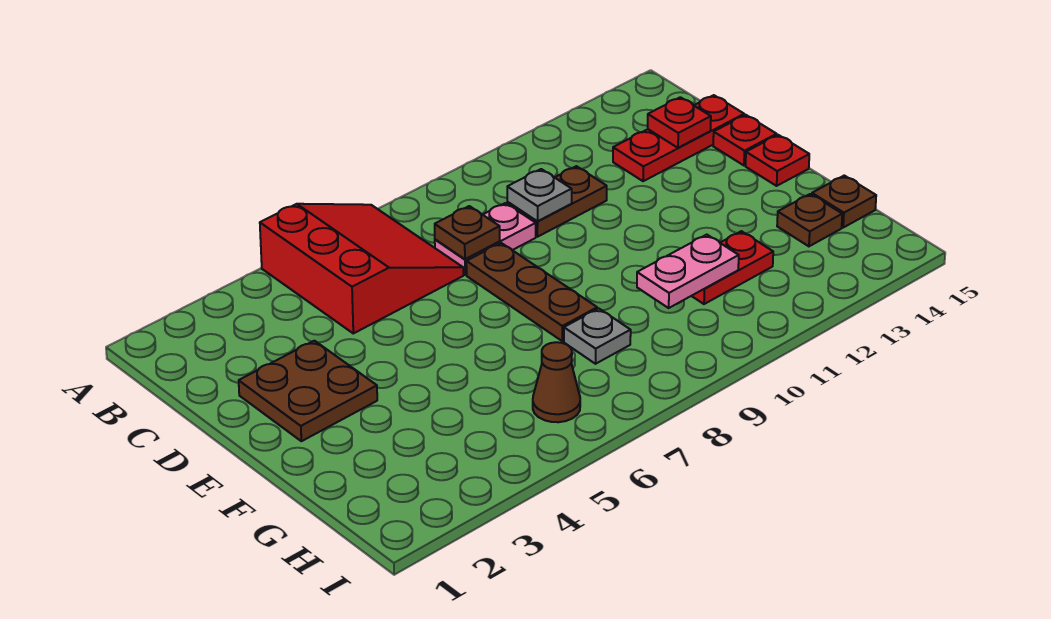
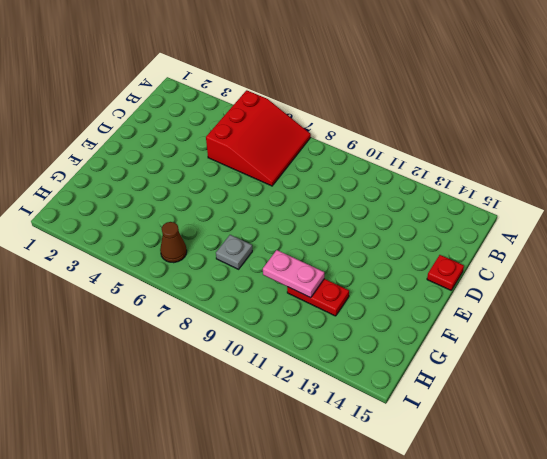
none -> pink 1x2 plate [435,203,536,275]
none -> brown 1x2 plate [507,166,607,237]
none -> red 1x3 plate [613,95,744,181]

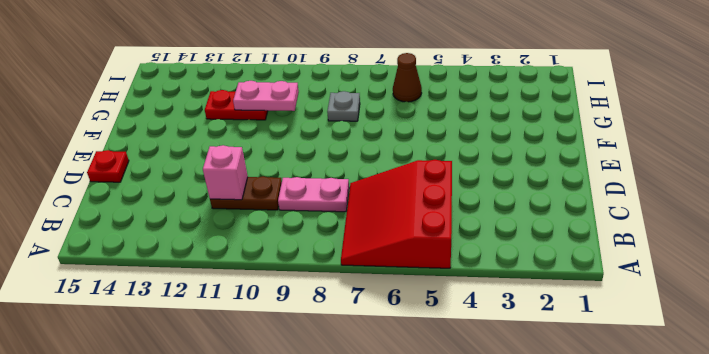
pink 1x1 brick [203,145,248,200] -> none
none -> red 1x3 plate [613,95,744,181]
none -> brown 2x2 plate [239,341,377,441]
none -> brown 1x3 plate [466,243,597,341]

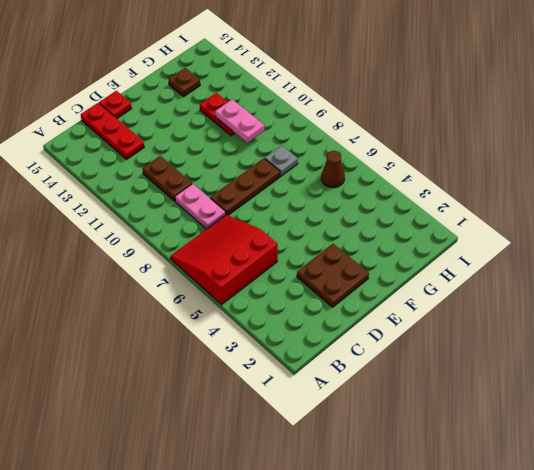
none -> red 1x1 plate [746,135,809,186]
none -> brown 1x1 plate [812,176,876,227]
none -> brown 1x1 plate [435,206,500,259]

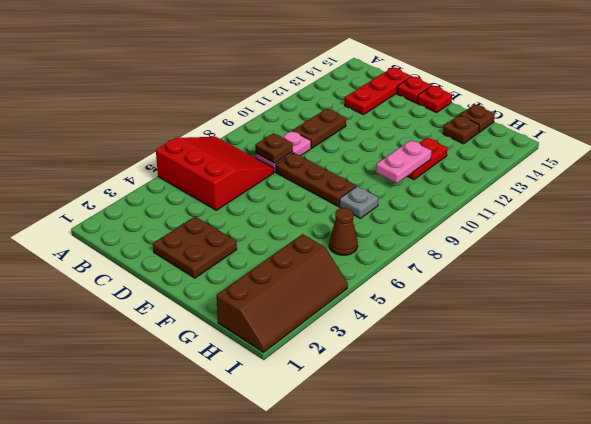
brown 2x4 slope [217,234,348,352] -> none
none -> grey 1x1 plate [507,169,572,221]
none -> red 1x1 plate [648,97,711,148]

